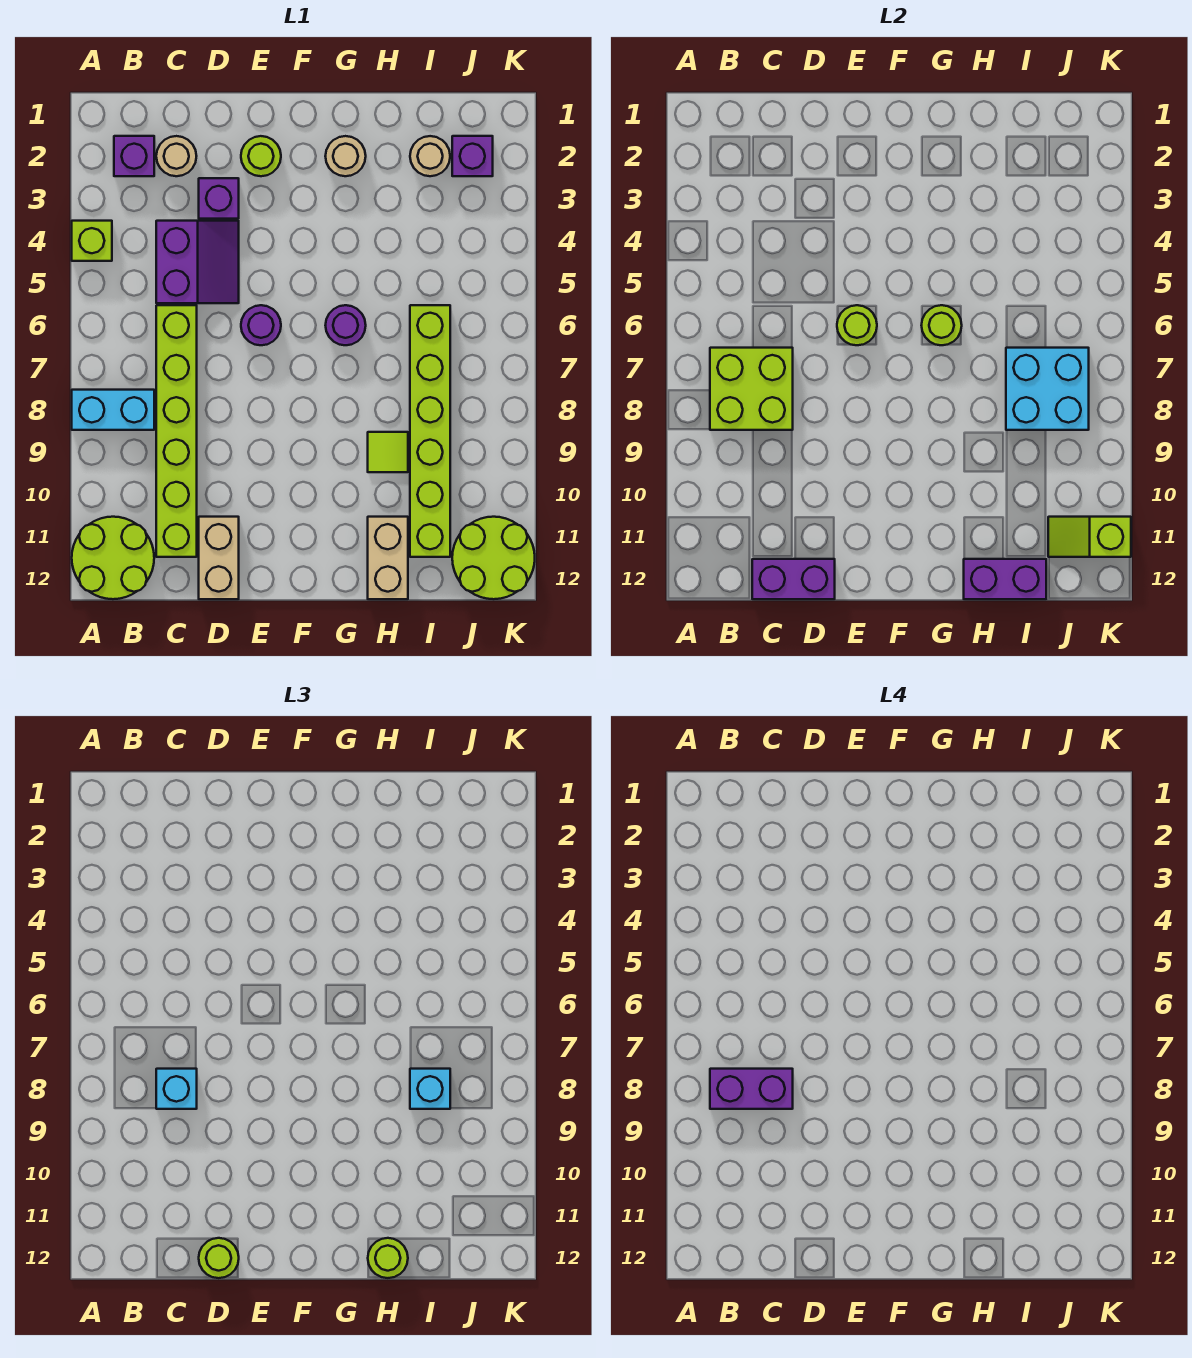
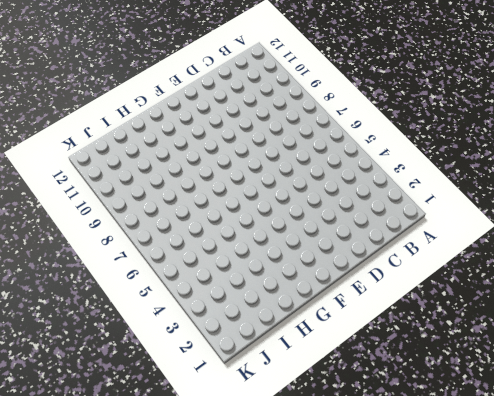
none -> lime 1x1 brick [72,221,112,261]
none -> cyan 1x2 brick [72,390,154,430]
none -> lime 2x2 round brick [72,517,154,599]
none -> purple 1x1 brick [114,136,154,176]

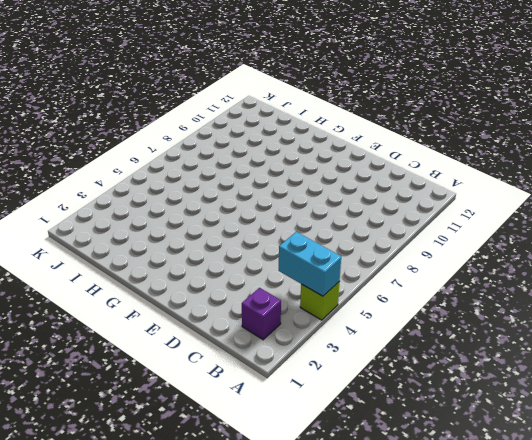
cyan 1x2 brick [279,232,341,296] -> cyan 1x2 brick moved to [72,390,154,430]
none -> lime 2x2 round brick [72,517,154,599]
none -> tan 1x1 round brick [156,136,196,176]
none -> purple 2x2 slope [156,221,239,303]
none -> lime 1x6 brick [156,305,197,557]

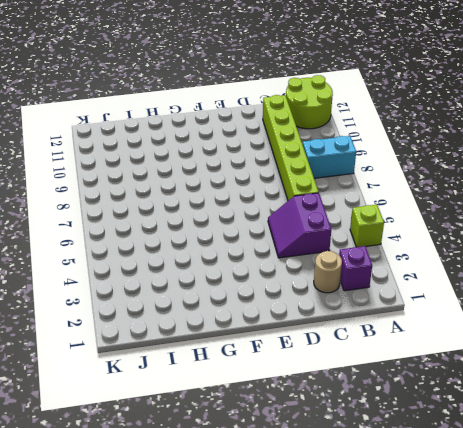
none -> purple 1x1 brick [199,178,239,219]
none -> tan 1x2 brick [199,517,239,599]
none -> lime 1x1 round brick [241,136,281,176]
none -> purple 1x1 round brick [241,305,281,345]

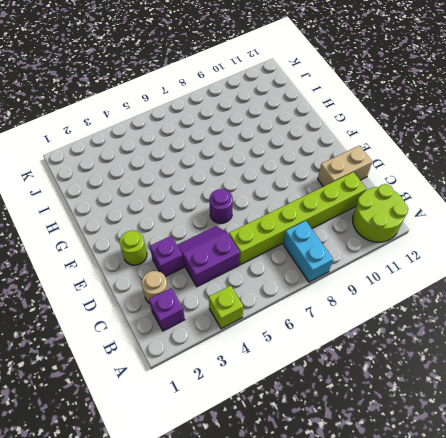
none -> tan 1x1 round brick [325,136,366,176]
none -> purple 1x1 round brick [325,305,366,345]
none -> lime 1x1 tile [368,432,408,472]
none -> tan 1x2 brick [368,517,408,599]

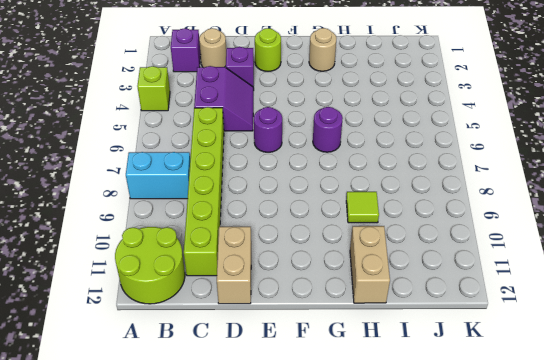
none -> tan 1x1 round brick [410,136,450,176]
none -> lime 1x6 brick [410,305,450,557]
none -> purple 1x1 brick [452,136,493,176]
none -> lime 2x2 round brick [452,517,535,599]

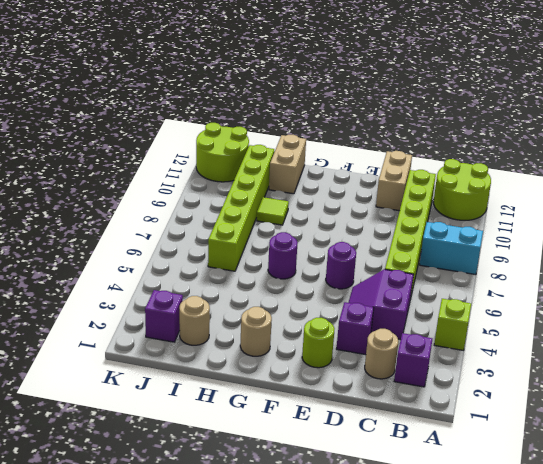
none -> lime 2x2 brick [710,348,793,430]
none -> purple 1x2 brick [752,559,835,599]
none -> lime 1x1 round brick [837,305,877,345]
none -> lime 1x1 round brick [921,305,962,345]

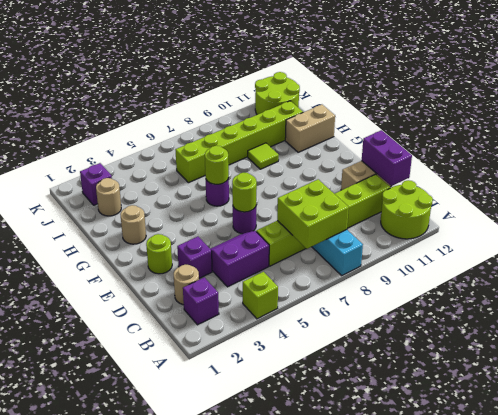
none -> purple 1x2 brick [964,559,1046,599]
none -> cyan 2x2 brick [1006,348,1089,430]
none -> lime 1x2 slope [1048,517,1131,557]
none -> cyan 1x1 brick [156,1069,197,1109]

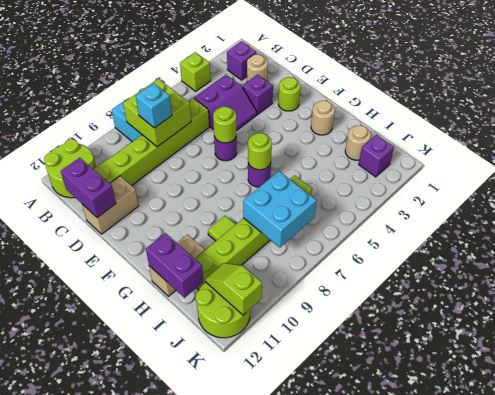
none -> lime 1x1 round brick [199,1238,239,1278]
none -> lime 1x1 round brick [368,1238,408,1278]
none -> cyan 1x1 brick [410,1069,450,1109]
none -> purple 1x2 brick [710,1069,793,1109]

